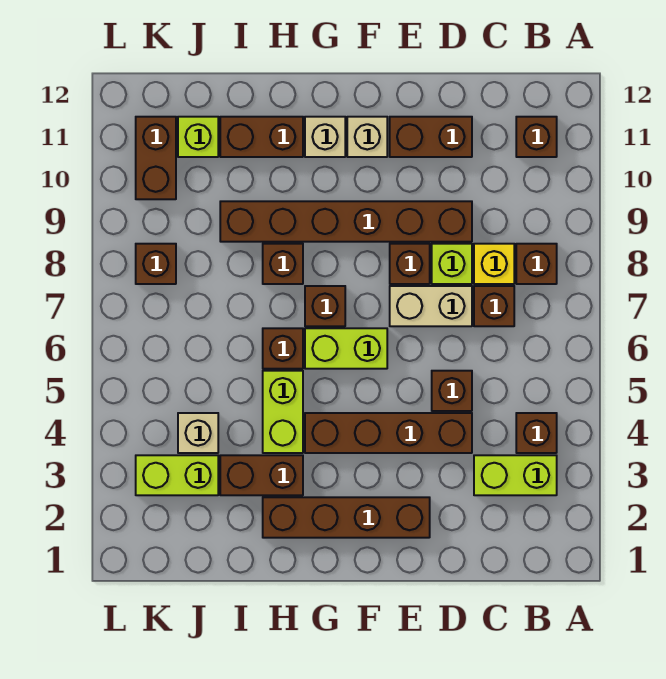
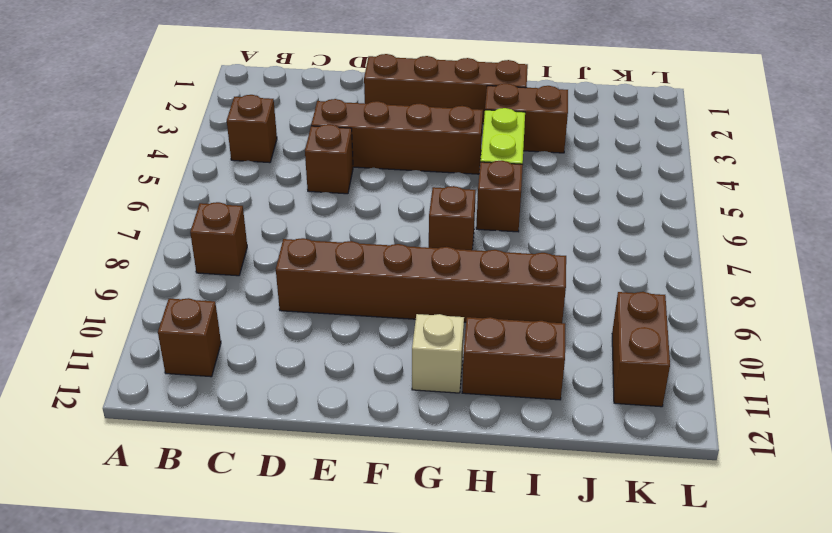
none -> lime 1x2 brick [474,455,557,495]
none -> brown 1x1 brick [474,286,514,326]
none -> yellow 1x1 brick [474,244,514,284]

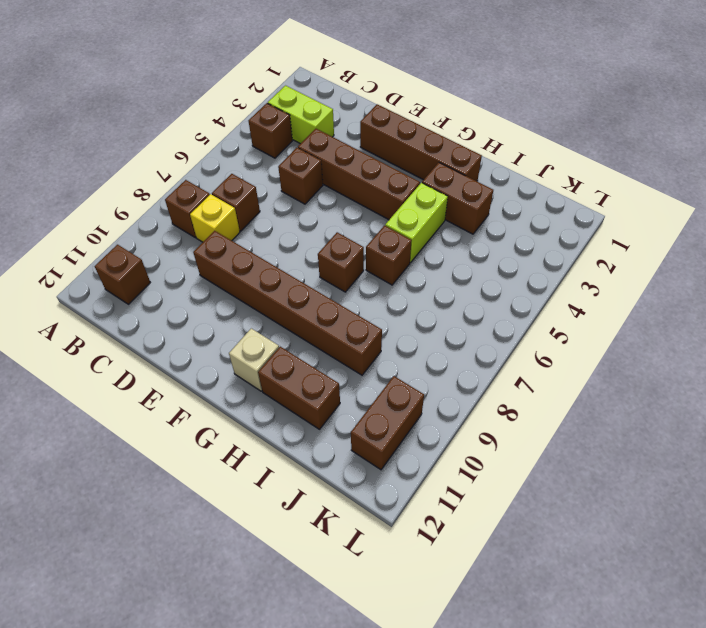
none -> tan 1x2 brick [390,286,472,326]
none -> lime 1x1 brick [432,244,472,284]
none -> brown 1x2 brick [390,117,472,157]

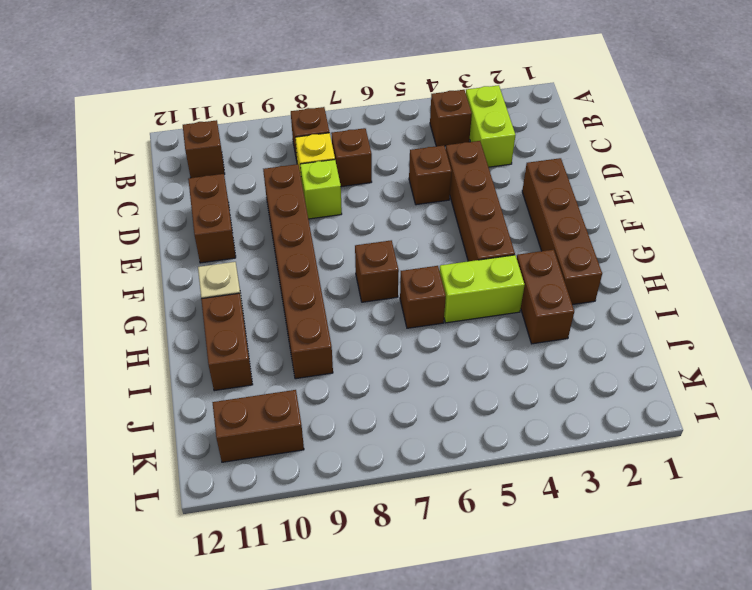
none -> tan 1x2 brick [390,286,472,326]
none -> brown 1x1 brick [390,244,430,284]
none -> lime 1x2 brick [305,328,387,369]

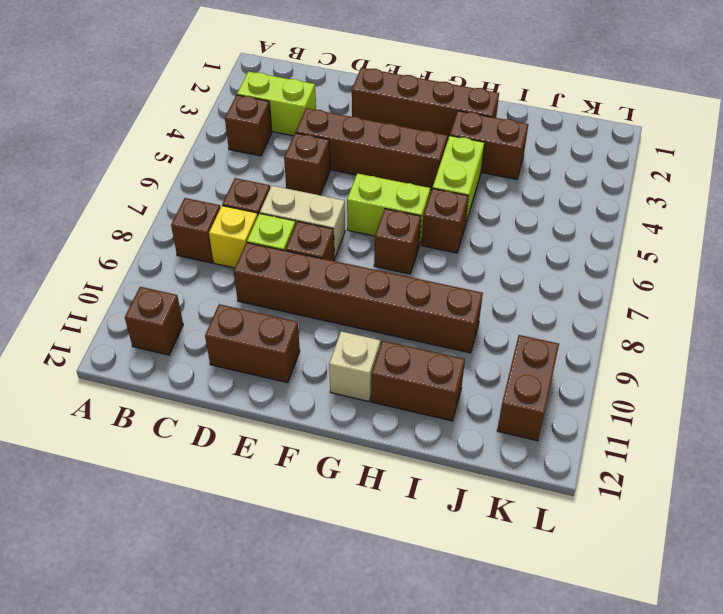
none -> tan 1x1 brick [347,117,387,157]
none -> brown 1x1 brick [263,244,303,284]
none -> lime 1x2 brick [136,455,218,495]

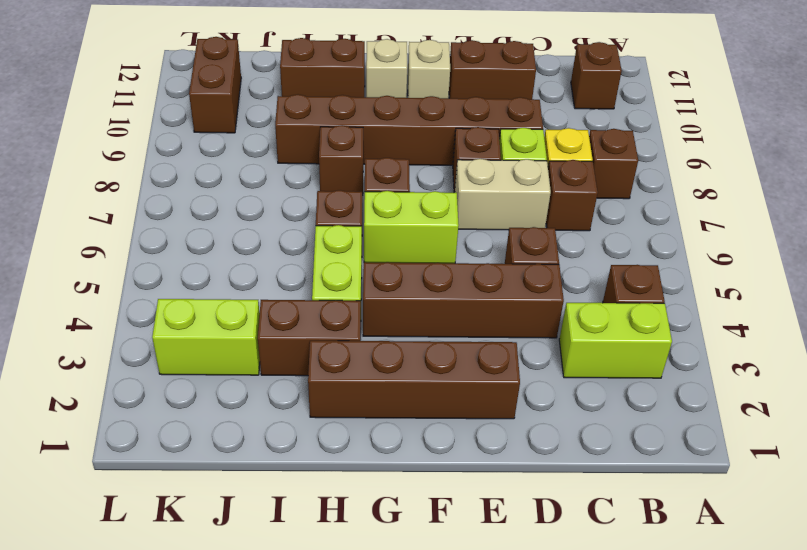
none -> tan 1x1 brick [178,413,218,453]
none -> lime 1x1 brick [178,117,218,157]
none -> brown 1x1 brick [136,244,176,284]

